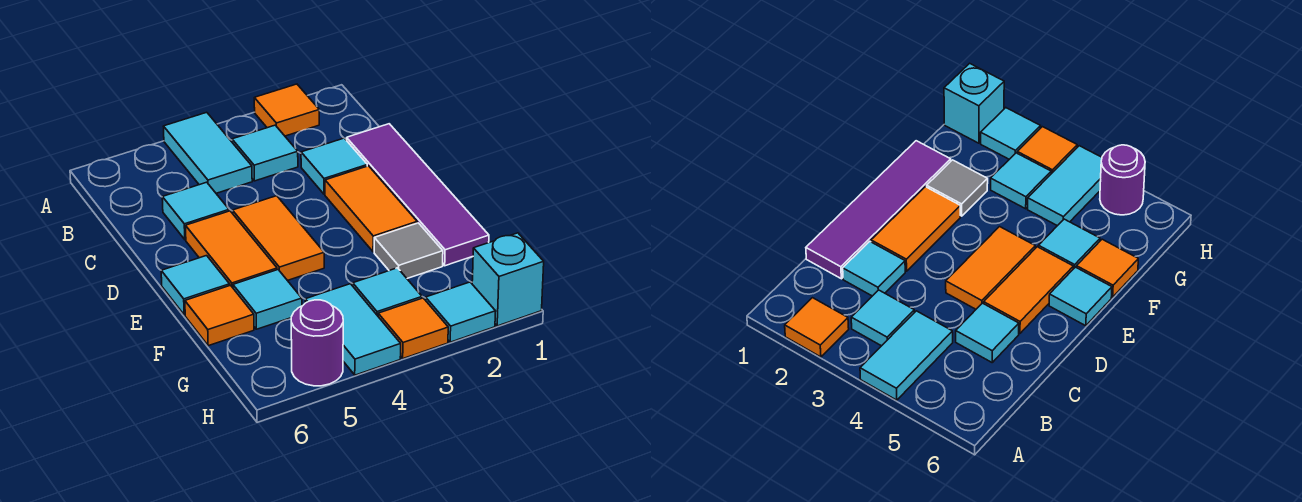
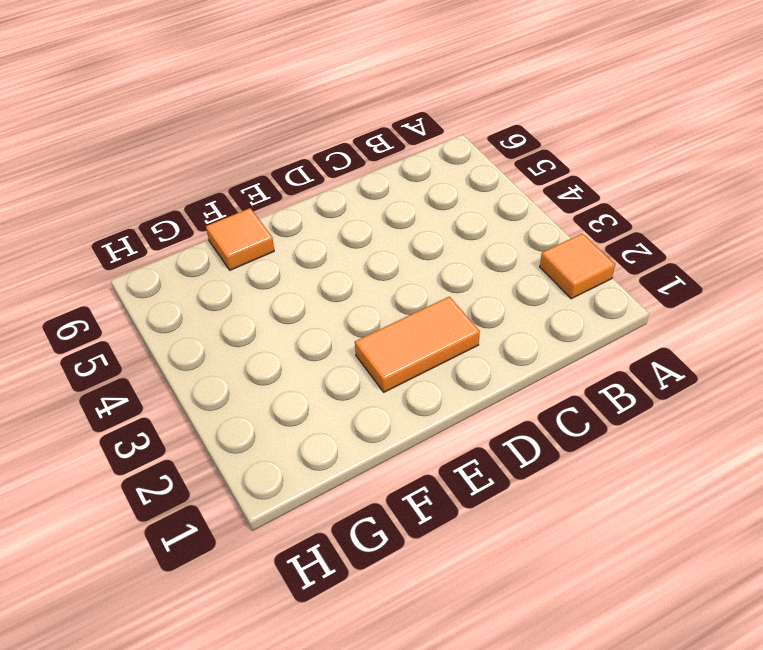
none -> cyan 1x2 tile [163,112,252,193]
none -> cyan 1x1 tile [232,125,298,181]
none -> purple 1x4 tile [347,124,489,266]

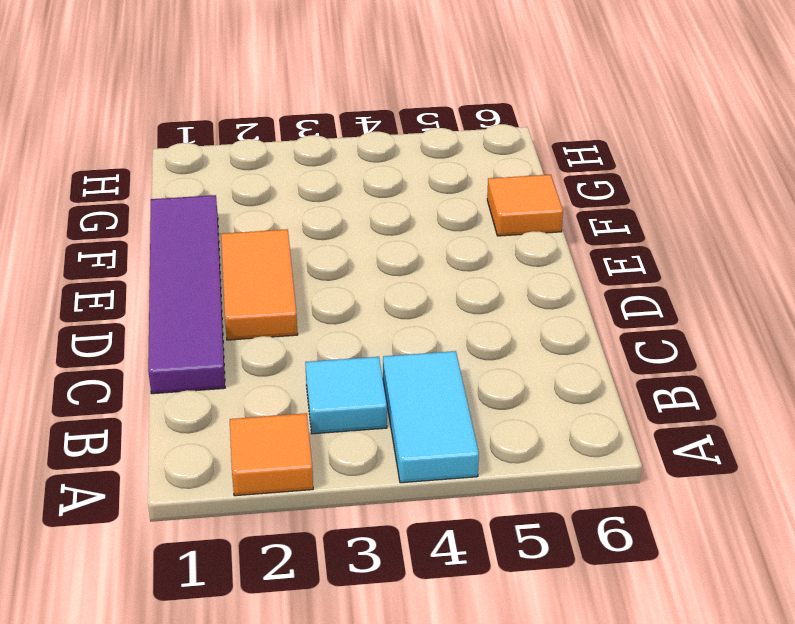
none -> cyan 1x1 tile [301,138,367,194]
none -> cyan 1x1 tile [162,182,229,240]
none -> orange 1x2 tile [232,196,324,281]

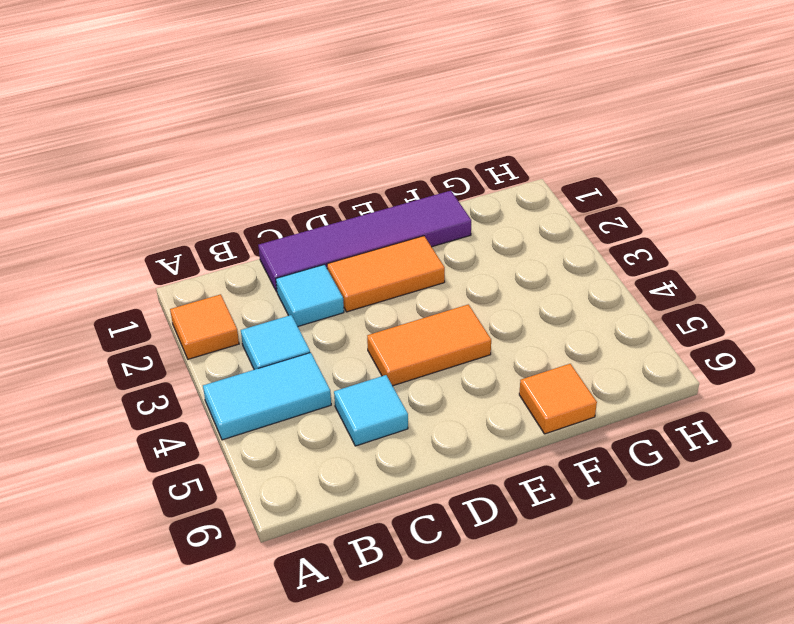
none -> orange 1x2 tile [186,211,277,288]
none -> cyan 1x1 tile [161,256,230,315]
none -> grey 1x1 tile [374,223,443,278]

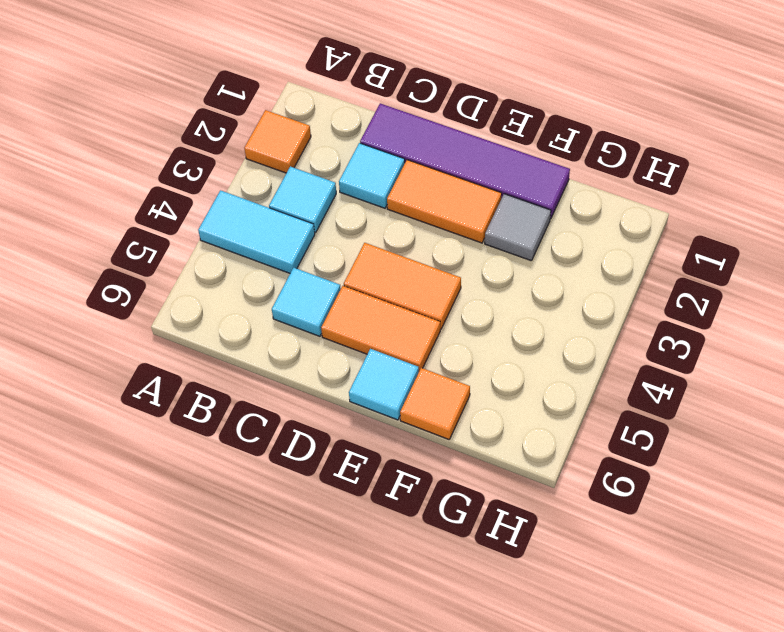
none -> cyan 1x1 tile [233,270,302,329]
none -> cyan 1x1 tile [353,268,422,316]
none -> cyan 1x2 tile [305,284,401,375]

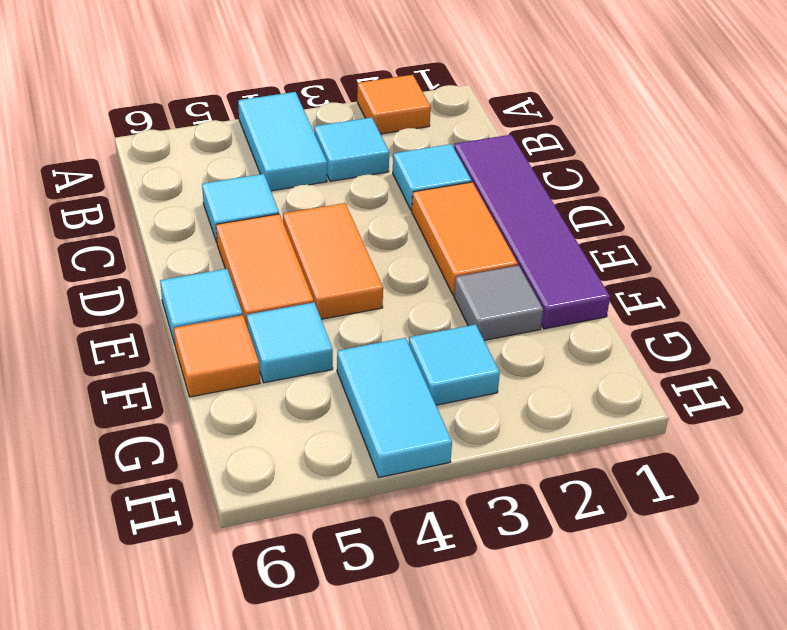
none -> cyan 1x1 brick [472,233,544,326]
none -> cyan 1x1 tile [426,282,496,342]
none -> orange 1x1 tile [378,298,448,359]

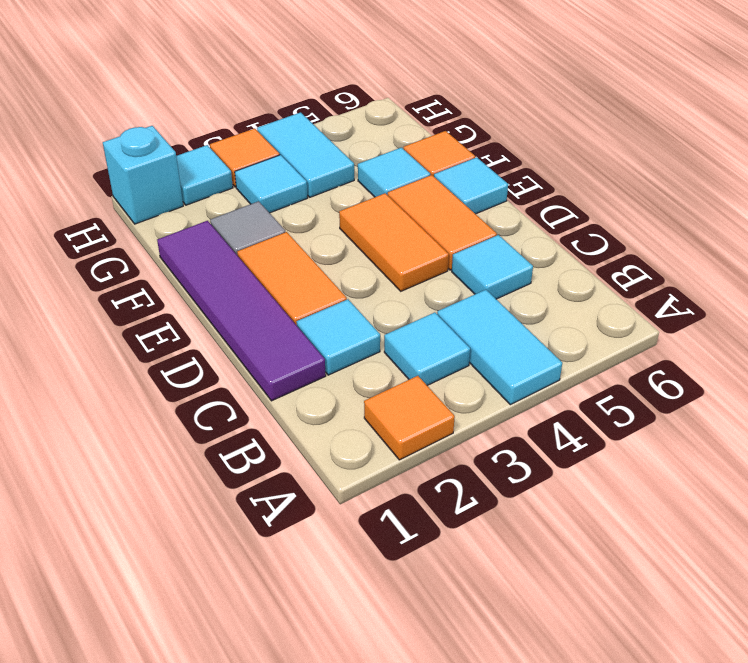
none -> purple 1x1 round brick [291,300,343,386]

